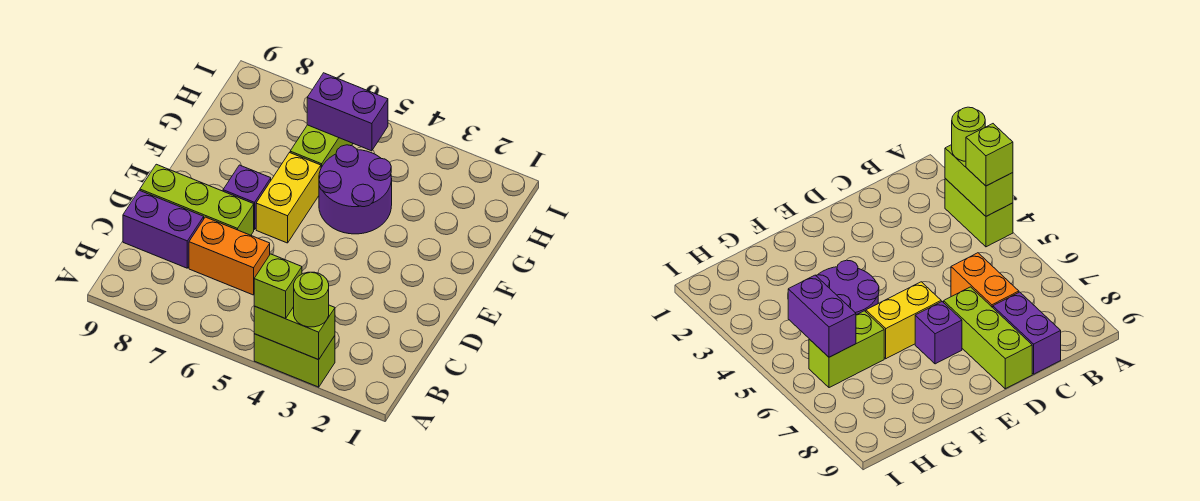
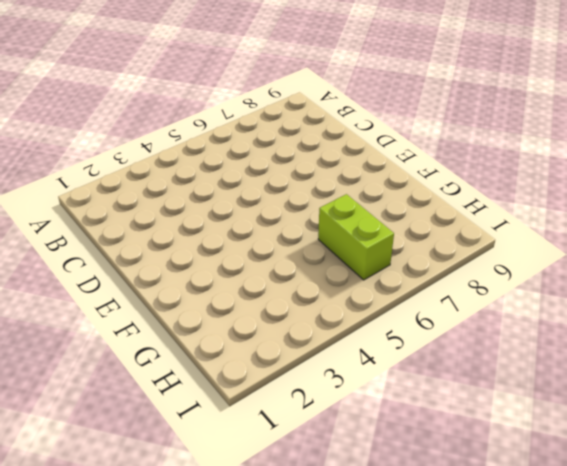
none -> lime 1x2 brick [254,334,335,387]
none -> orange 1x2 brick [189,217,270,295]
none -> purple 1x2 brick [123,190,204,268]

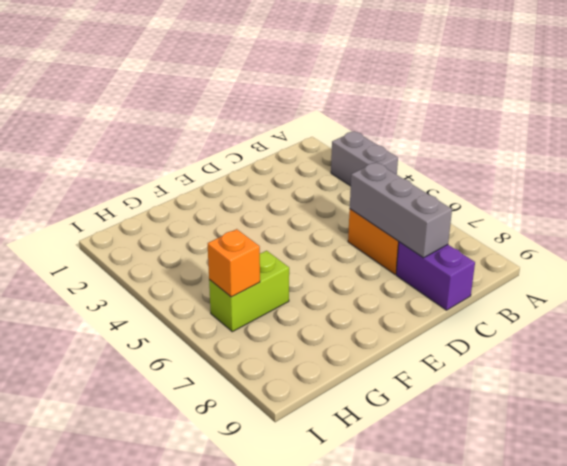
grey 1x2 brick [331,131,398,186] -> lime 1x2 brick [254,334,335,387]
grey 1x3 brick [350,162,452,258] -> none
orange 1x1 brick [208,229,260,297] -> purple 1x2 brick [307,73,388,151]
none -> lime 1x3 brick [140,164,254,235]
none -> yellow 1x2 brick [256,153,321,243]
none -> purple 1x1 brick [223,165,271,230]

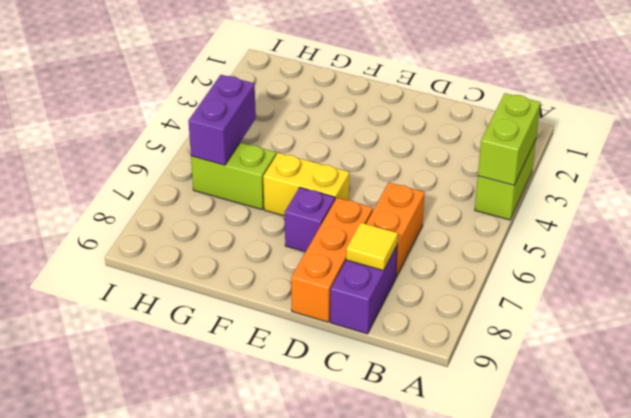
yellow 1x1 tile [346,223,398,271] -> none
orange 1x3 brick [291,198,373,322] -> lime 1x3 brick [140,164,254,235]
none -> purple 2x2 round brick [319,145,392,234]
none -> lime 1x1 round brick [294,272,329,327]
none -> lime 1x1 brick [254,254,302,319]

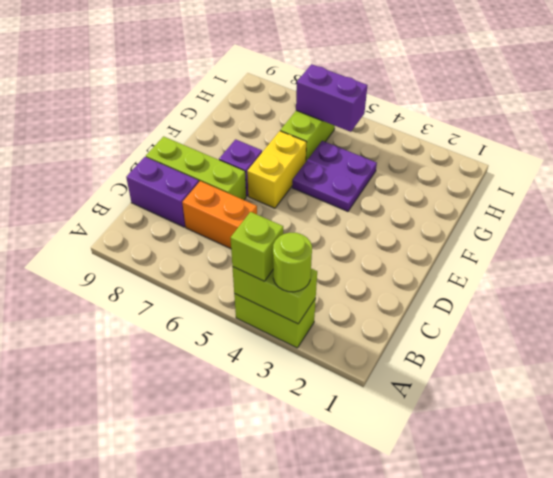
purple 2x2 plate [292,141,377,211] -> purple 2x2 round brick [319,145,392,234]

